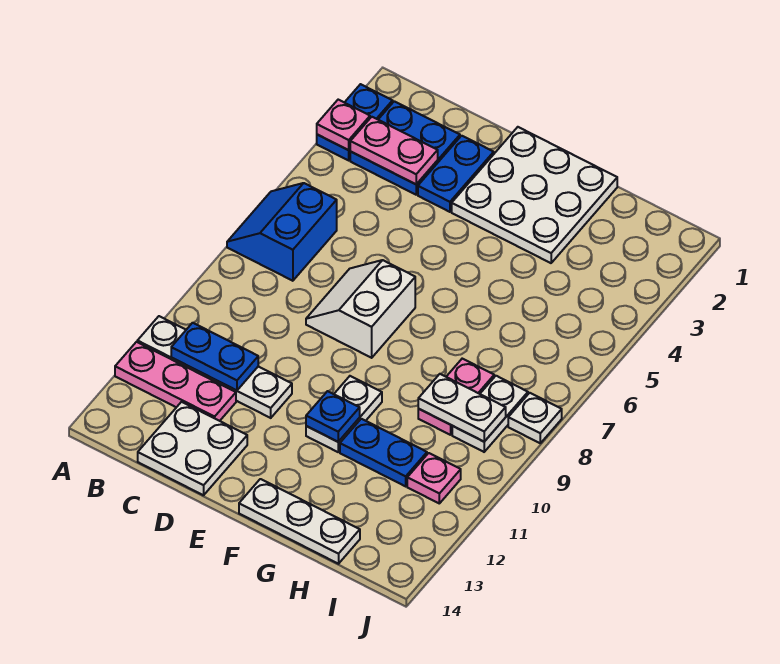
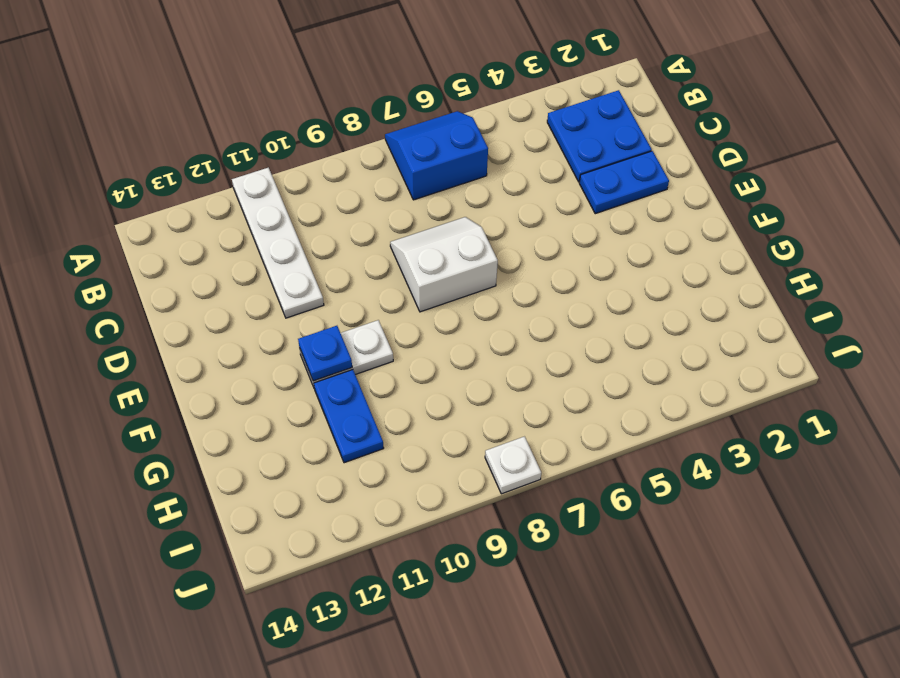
none -> blue 1x2 plate [317,84,393,160]
none -> pink 1x3 plate [115,342,236,421]
none -> white 2x2 plate [138,402,247,495]

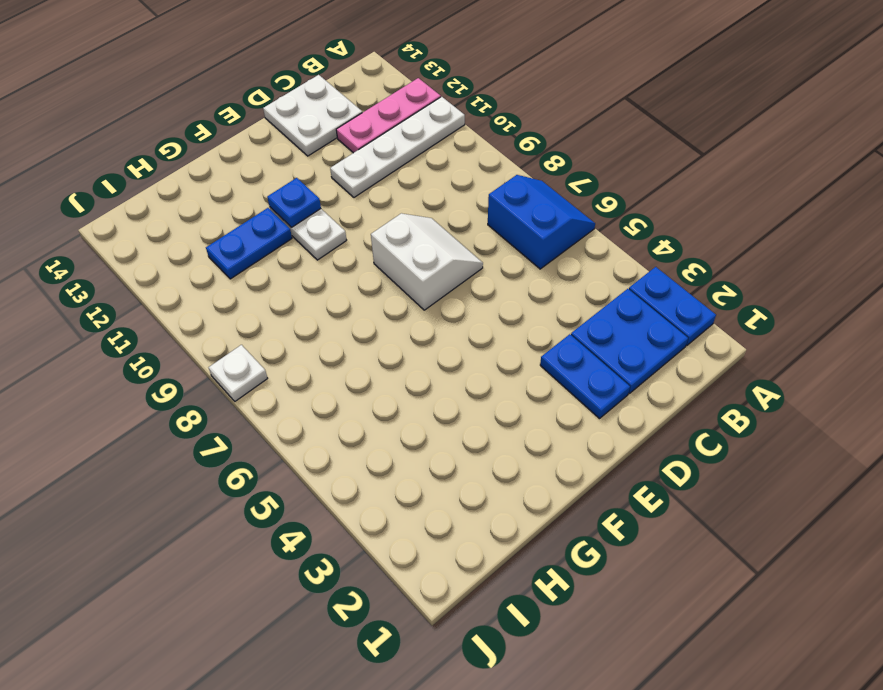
none -> white 3x3 plate [452,127,617,263]
none -> white 1x3 plate [239,479,360,564]
none -> pink 1x2 plate [418,359,494,435]

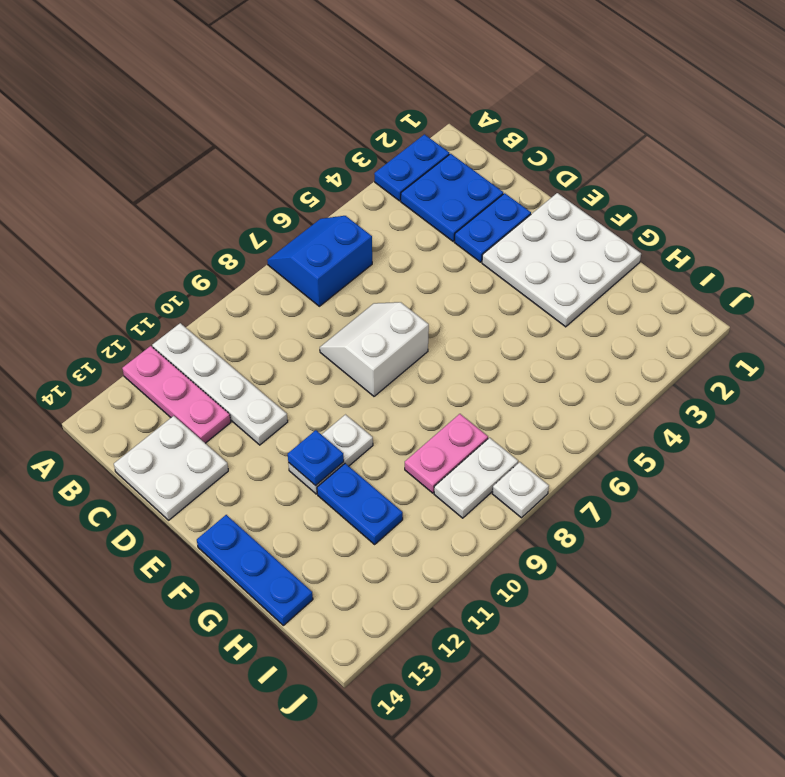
blue 1x3 plate [197,515,313,625] -> white 1x3 plate [239,479,360,564]
none -> pink 1x1 plate [407,453,461,503]
none -> pink 1x1 plate [317,100,370,150]
none -> pink 1x2 plate [350,117,438,184]

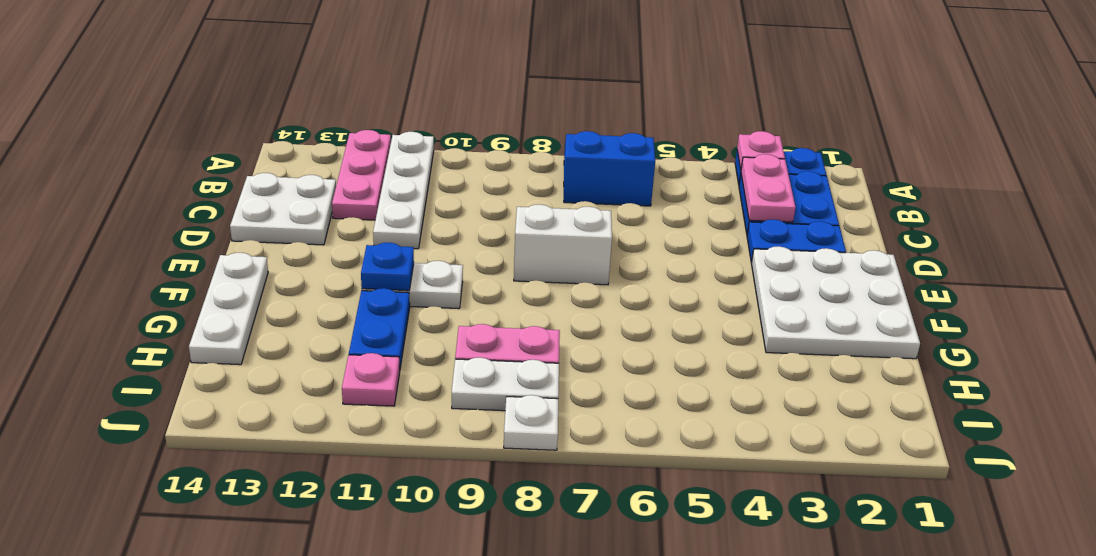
none -> blue 1x2 plate [171,323,258,391]
none -> white 1x2 plate [418,374,506,442]

